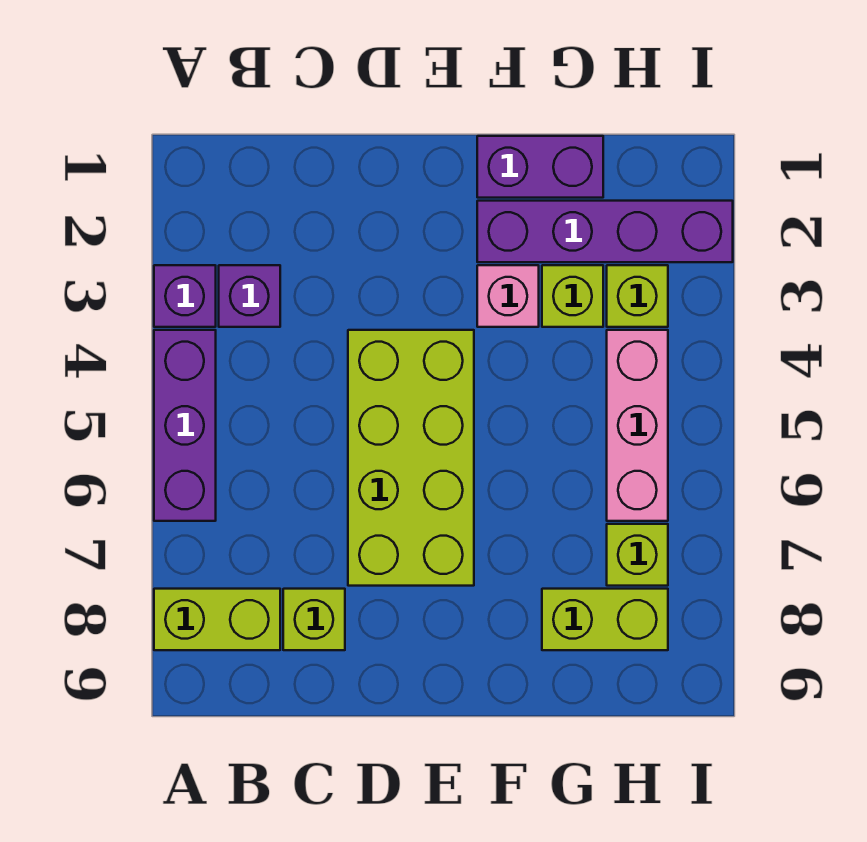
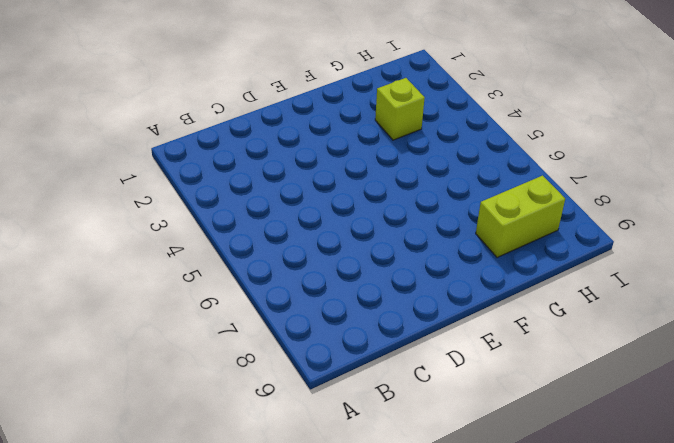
none -> purple 1x1 brick [154,265,216,327]
none -> purple 1x3 brick [154,330,216,521]
none -> lime 1x2 brick [154,589,280,650]

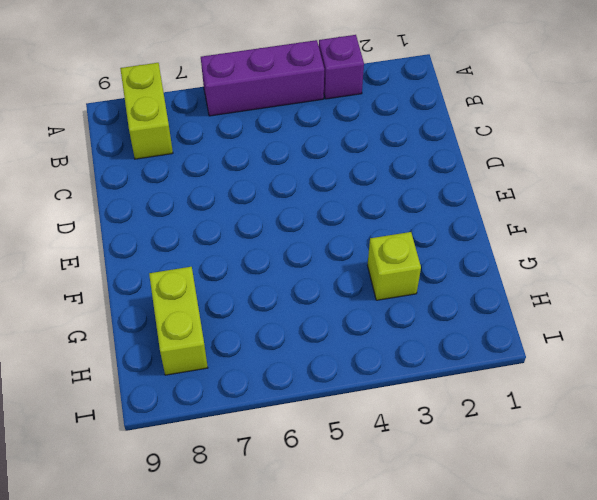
none -> purple 1x1 brick [219,265,280,327]
none -> lime 1x1 brick [283,589,345,650]
none -> lime 2x4 brick [348,330,474,586]

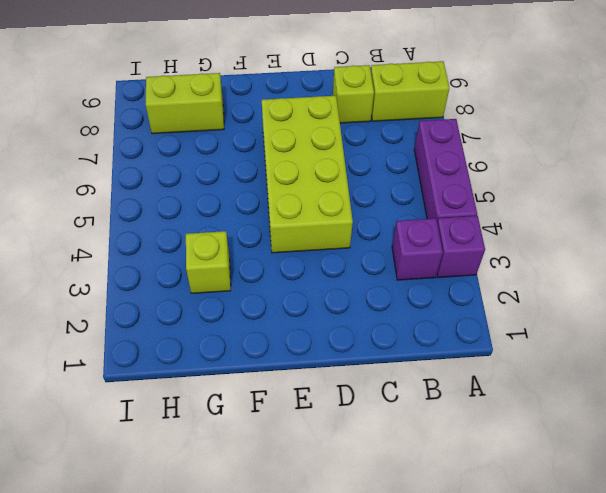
none -> purple 1x2 brick [477,136,603,198]
none -> purple 1x4 brick [477,201,733,262]
none -> pink 1x1 brick [477,265,539,327]

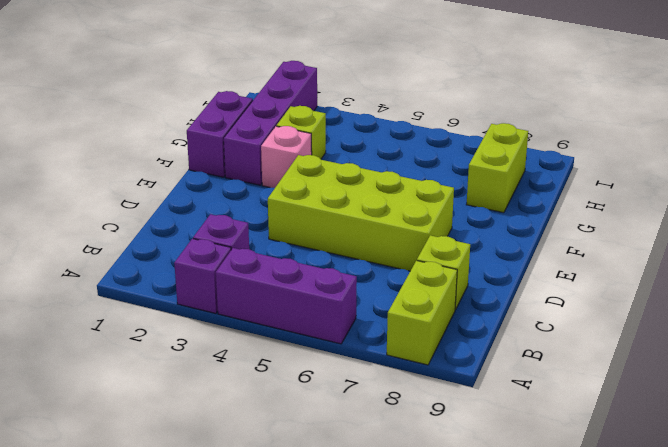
none -> lime 1x1 brick [607,265,668,327]
none -> pink 1x3 brick [607,330,668,521]
none -> lime 1x1 brick [607,524,668,586]

